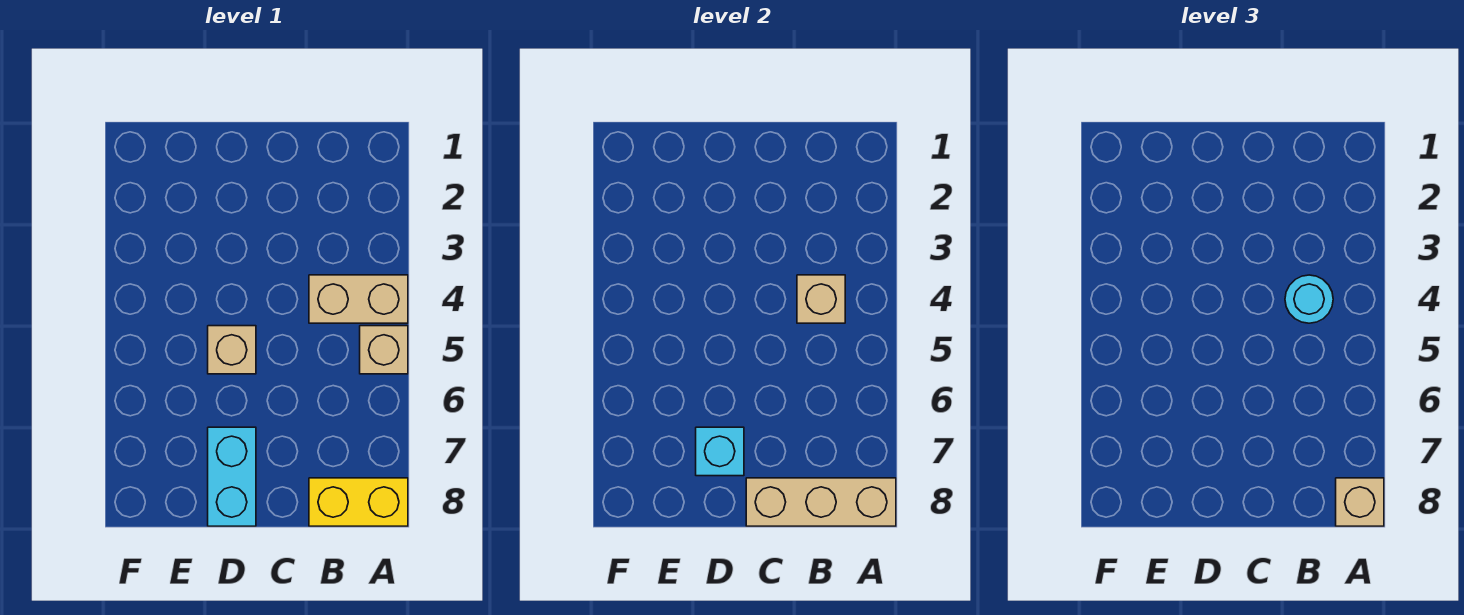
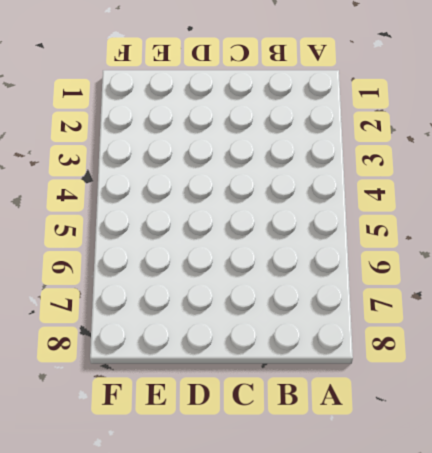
none -> tan 1x2 brick [309,275,408,323]
none -> tan 1x1 brick [360,326,408,374]

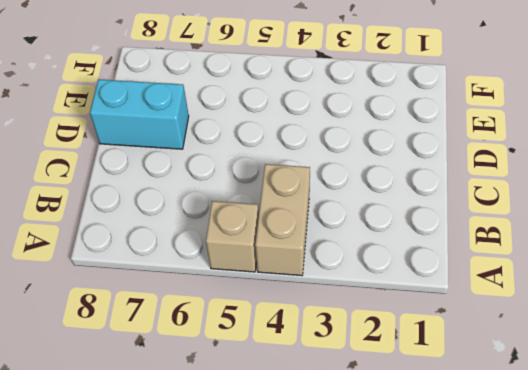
none -> yellow 1x2 brick [309,478,408,526]
none -> tan 1x1 brick [208,326,256,374]

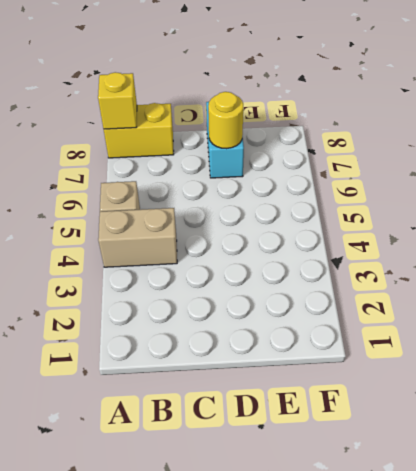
yellow 1x1 brick [98,72,137,129] -> tan 1x3 brick [746,478,896,526]
yellow 1x1 round brick [208,92,243,149] -> cyan 1x1 brick [696,427,744,476]
none -> tan 1x1 brick [208,326,256,374]
none -> tan 1x1 brick [797,275,845,323]

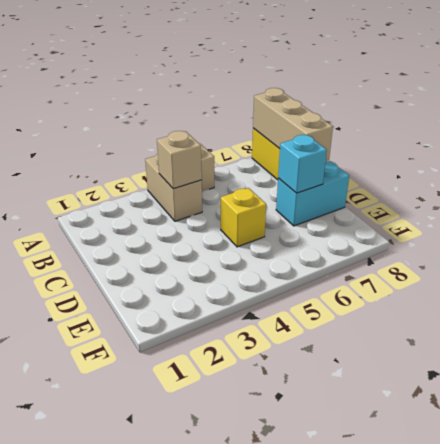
yellow 1x1 brick [221,188,266,247] -> tan 1x1 brick [208,326,256,374]
none -> tan 1x1 brick [1336,478,1384,526]
none -> cyan 1x1 round brick [1285,275,1333,323]

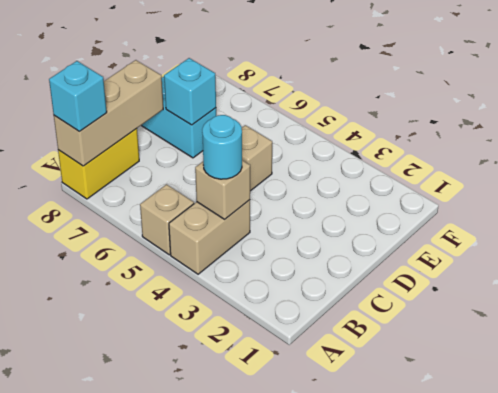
cyan 1x1 brick [49,61,107,132] -> tan 1x1 brick [1336,478,1384,526]

